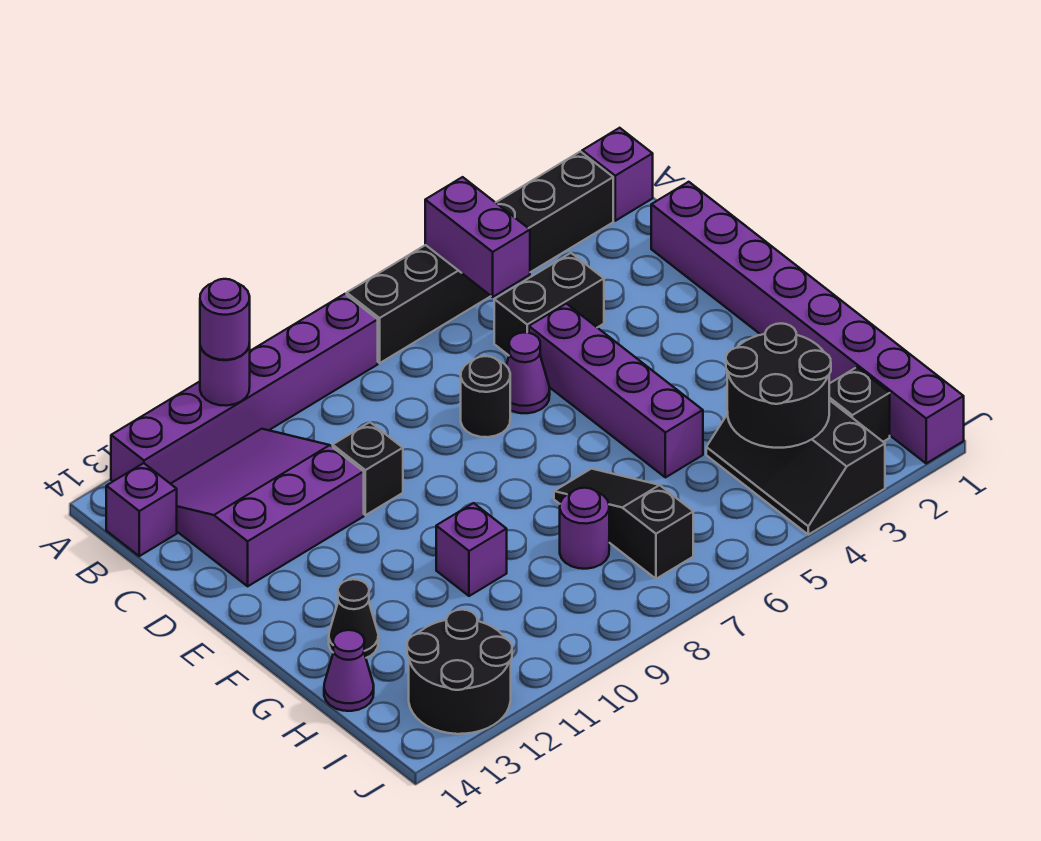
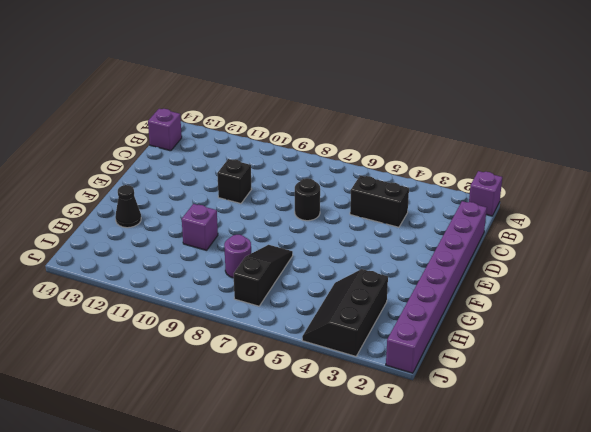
none -> black 1x6 brick [347,152,613,363]
none -> purple 1x6 brick [111,294,378,484]
none -> purple 3x3 slope [171,429,364,586]

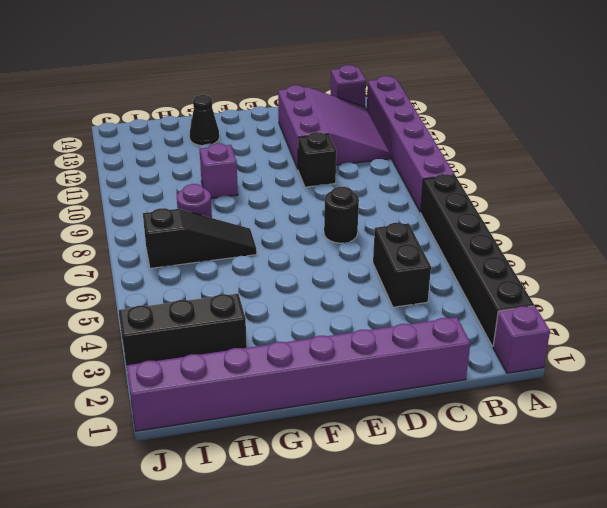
none -> purple 1x4 brick [529,304,703,477]
none -> purple 1x1 cone [506,332,550,413]
none -> purple 1x1 cone [324,630,374,711]

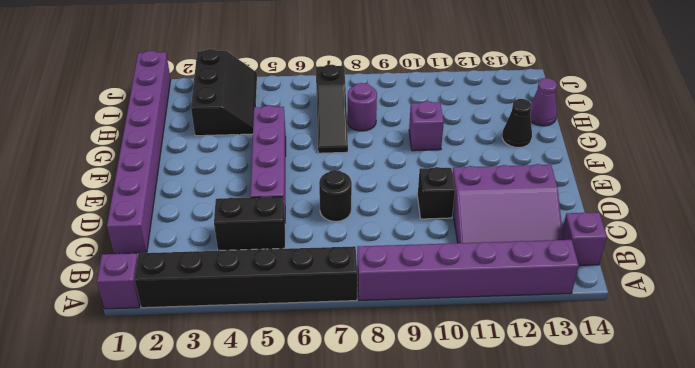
none -> purple 1x1 cone [506,332,550,413]
none -> black 1x1 brick [829,367,890,442]
none -> black 2x2 round brick [407,610,512,734]

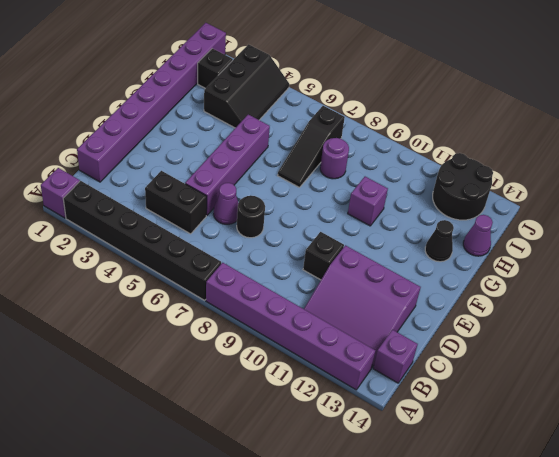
none -> purple 1x2 brick [425,177,530,297]
none -> purple 1x1 round brick [200,343,250,406]
none -> black 2x2 round brick [726,323,831,448]

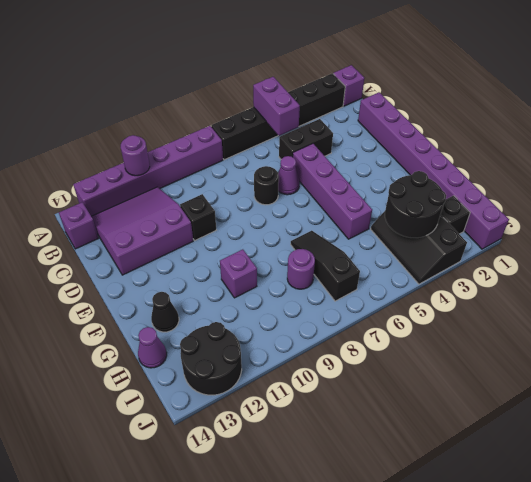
none -> purple 1x1 round brick [200,279,250,360]

